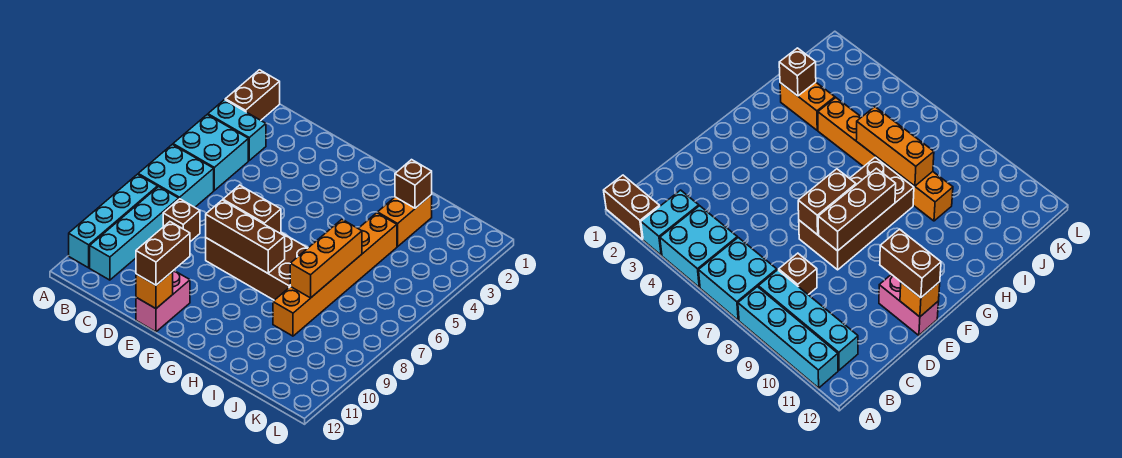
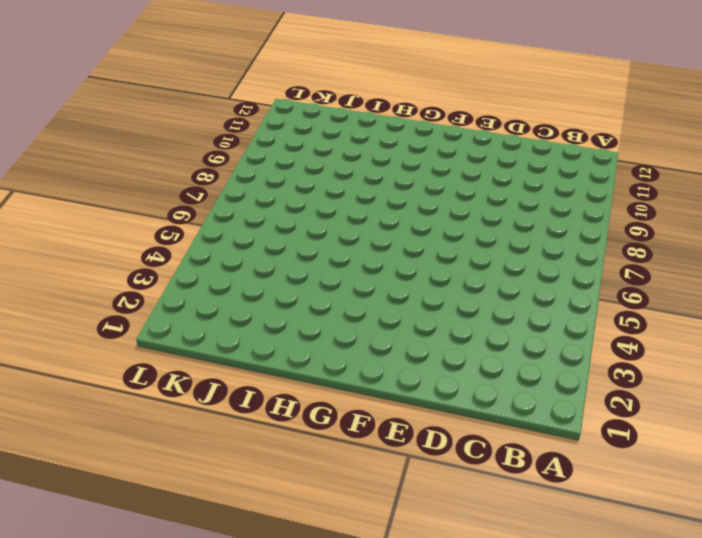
none -> brown 1x2 brick [225,70,280,120]
none -> cyan 1x2 brick [208,100,266,160]
none -> cyan 2x2 brick [173,115,248,190]

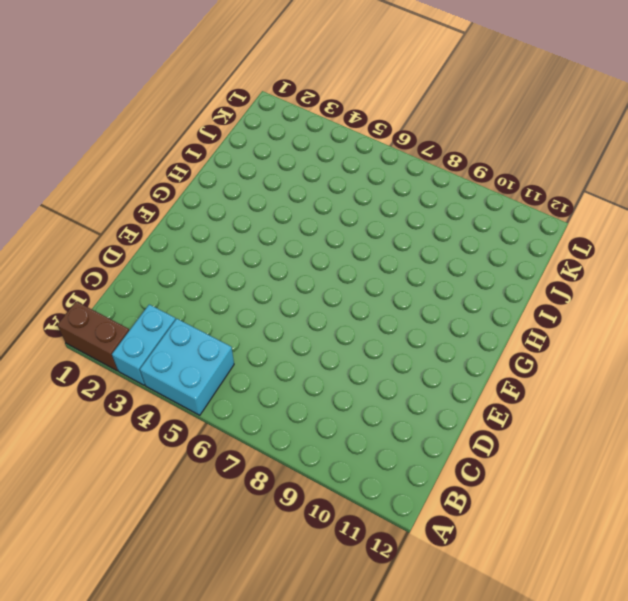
none -> cyan 2x2 brick [138,144,214,207]
none -> cyan 1x4 brick [69,174,158,268]
none -> cyan 1x4 brick [90,187,179,280]

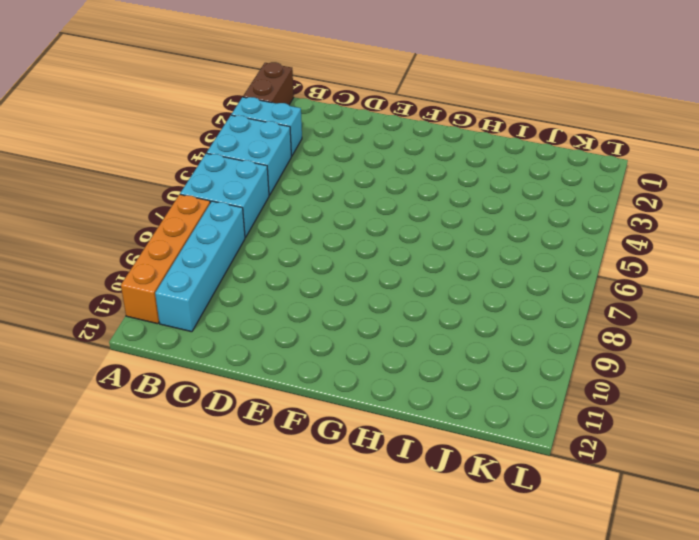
orange 1x4 brick [121,194,210,324] -> cyan 1x4 brick [69,174,158,268]
none -> brown 1x1 brick [163,199,200,242]
none -> brown 2x4 brick [206,232,308,300]
none -> pink 1x2 brick [136,270,190,332]

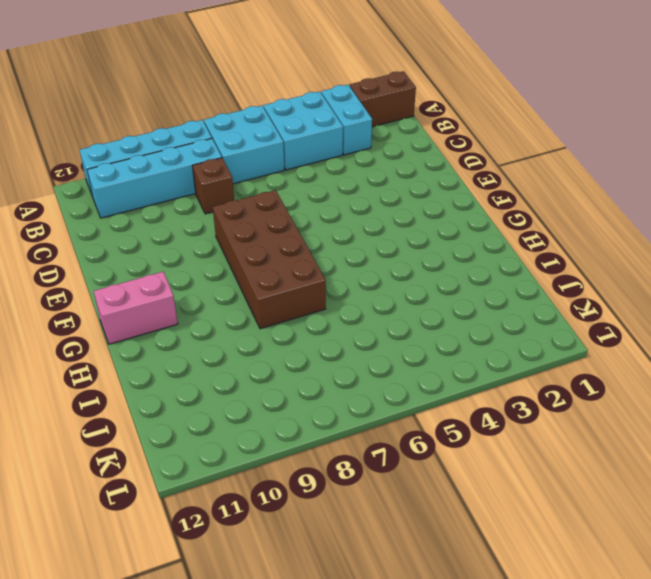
pink 1x2 brick [94,272,178,344] -> pink 1x2 brick moved to [136,270,190,332]
none -> orange 1x2 brick [378,195,432,246]
none -> orange 1x6 brick [273,213,397,336]
none -> brown 1x2 brick [223,185,281,233]

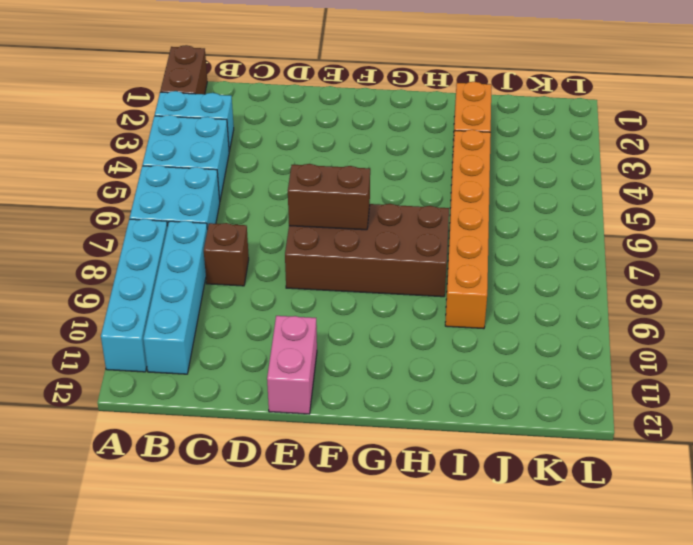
none -> brown 1x3 brick [206,200,285,273]
none -> orange 1x1 brick [136,271,173,309]
none -> brown 1x1 brick [395,160,432,208]

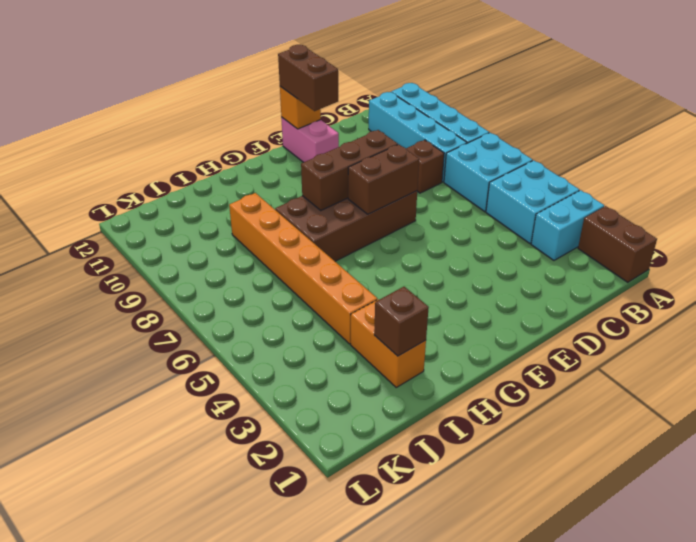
none -> orange 1x3 brick [290,219,362,298]

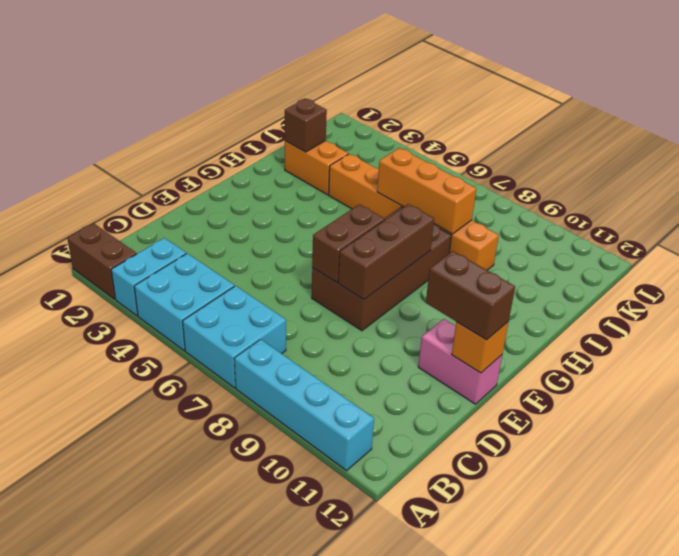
none -> cyan 1x4 brick [90,187,179,280]
none -> brown 1x1 brick [163,199,200,242]

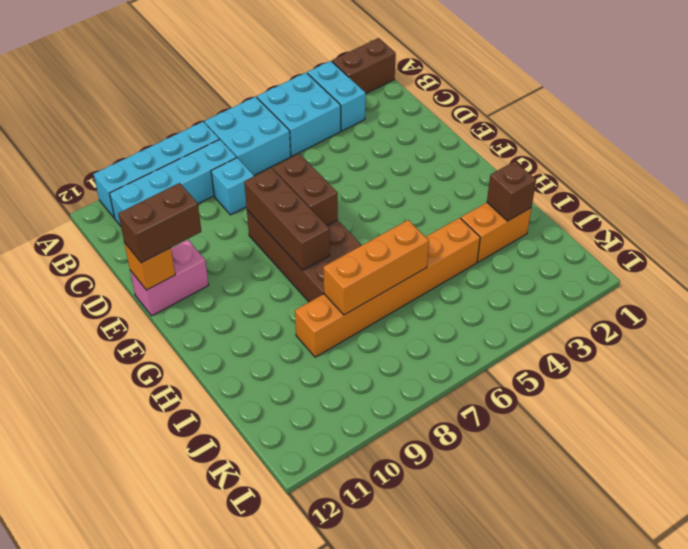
cyan 1x1 brick [211,158,254,215] -> brown 1x1 brick [163,199,200,242]

